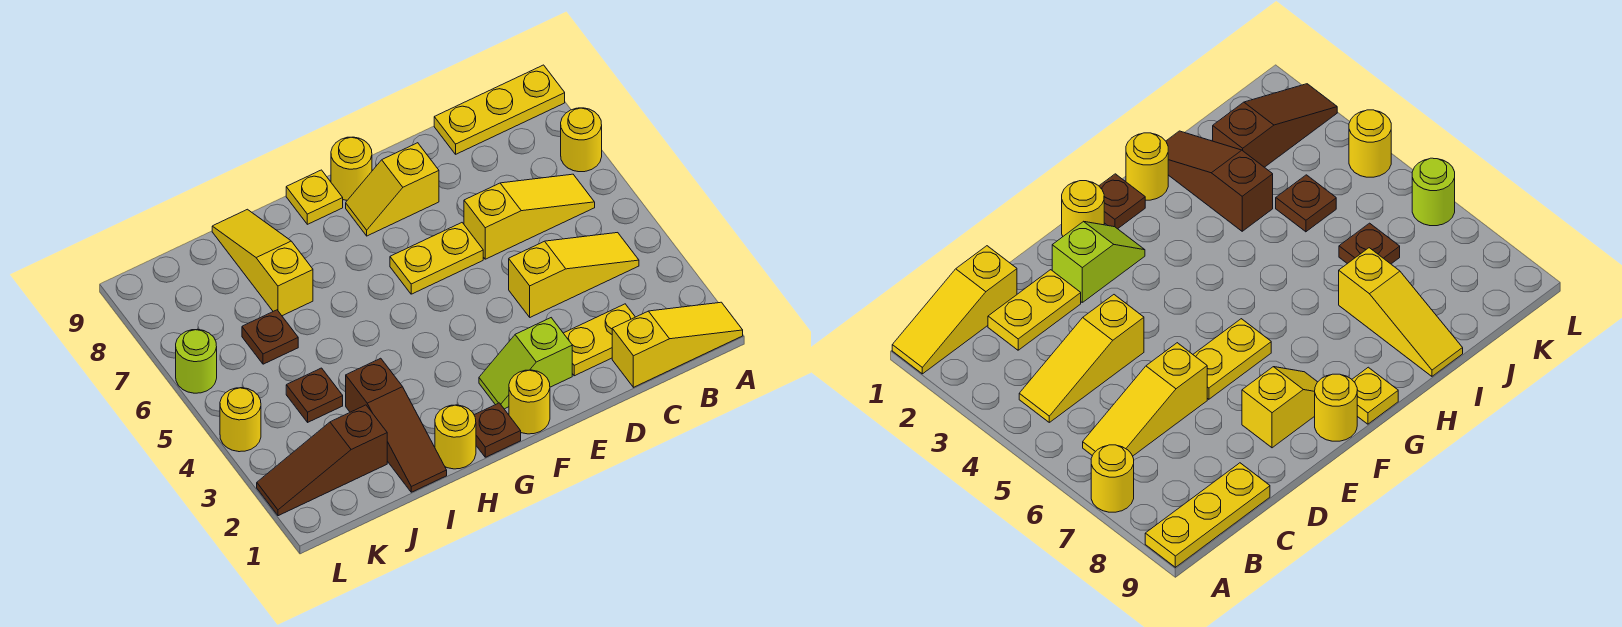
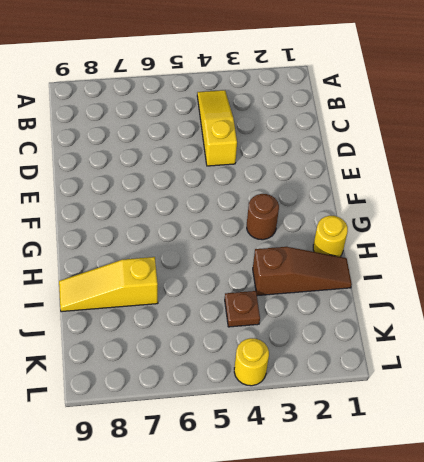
brown 1x1 round brick [247,194,279,240] -> none
none -> yellow 1x3 slope [612,302,743,387]
none -> yellow 1x1 round brick [561,108,602,172]
none -> yellow 1x3 plate [434,65,565,154]

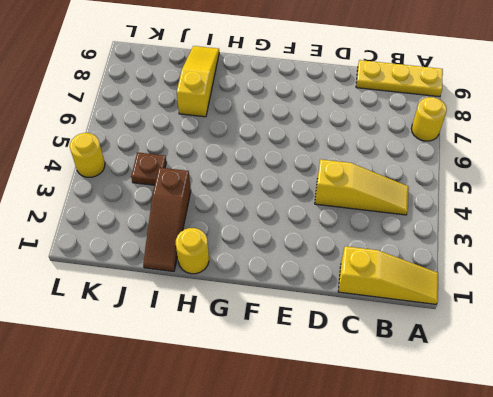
none -> yellow 1x3 slope [464,174,595,259]
none -> yellow 1x2 plate [564,304,635,376]
none -> lime 1x2 slope [479,318,572,409]

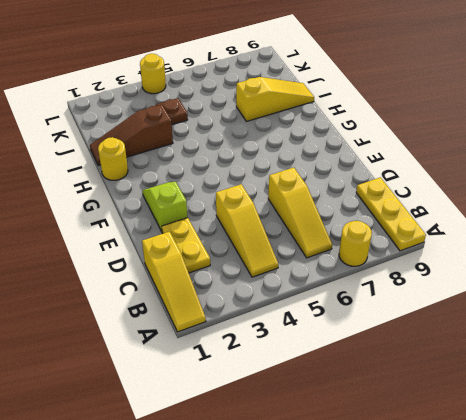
none -> yellow 1x2 plate [390,223,483,294]
none -> yellow 1x2 slope [346,143,439,236]
none -> yellow 1x1 round brick [509,370,550,434]

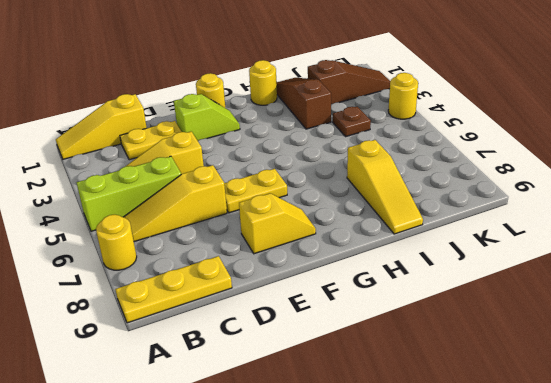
lime 1x3 brick [77,156,181,231] -> none
none -> yellow 1x1 round brick [331,137,372,200]
none -> brown 1x1 plate [474,403,521,457]
none -> yellow 1x1 plate [286,170,343,224]

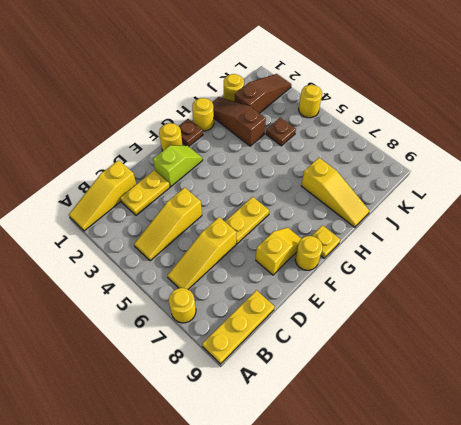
yellow 1x1 round brick [224,74,244,101] -> none
none -> brown 1x1 plate [242,310,298,364]
none -> lime 1x1 round brick [176,329,217,393]

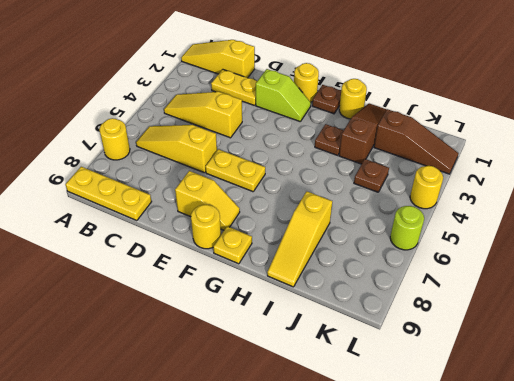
brown 1x1 plate [315,124,344,156] -> brown 1x1 plate moved to [242,310,298,364]

